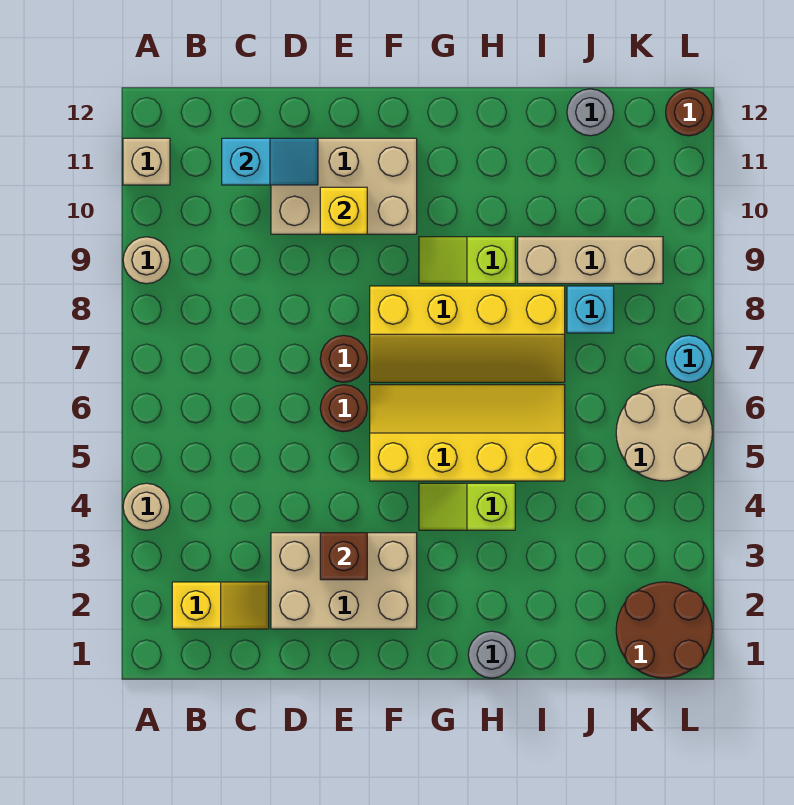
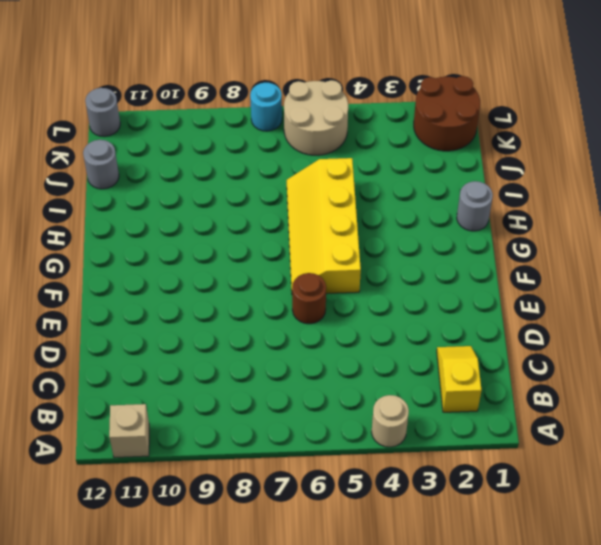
grey 1x1 round brick [85,88,120,137] -> brown 1x1 round brick [666,89,712,136]
none -> tan 1x1 round brick [123,237,170,284]
none -> tan 2x3 brick [271,533,417,629]
none -> tan 2x3 brick [271,138,417,234]

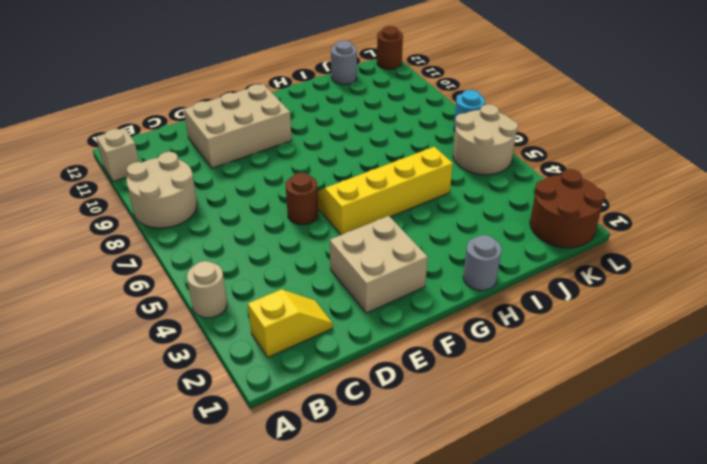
tan 2x2 round brick [127,152,197,228] -> tan 1x1 round brick [123,237,170,284]
tan 2x2 brick [330,216,428,313] -> tan 2x3 brick [271,533,417,629]
none -> brown 1x1 round brick [320,335,367,382]
none -> yellow 2x4 slope [370,286,565,382]
none -> lime 1x2 slope [419,483,515,530]

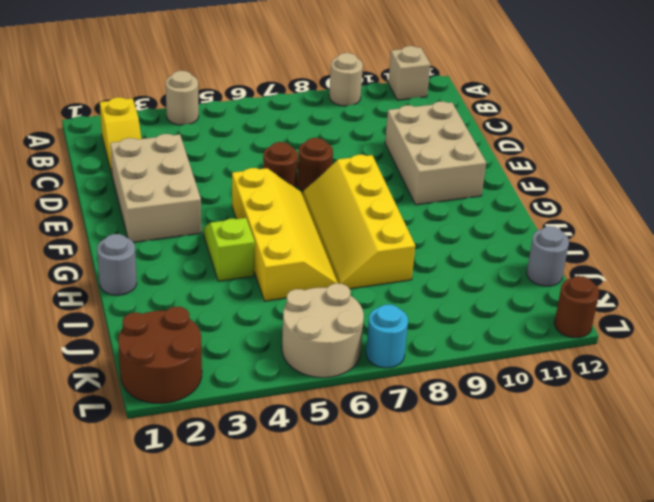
none -> lime 1x2 slope [419,237,515,284]
none -> tan 1x3 brick [518,237,663,284]
none -> cyan 1x1 brick [567,286,614,333]

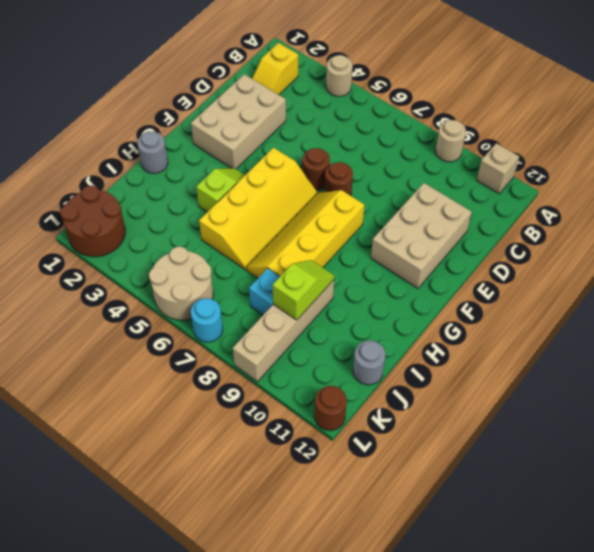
tan 1x4 brick [233,280,334,382] -> tan 1x3 brick [518,237,663,284]
lime 1x2 slope [273,260,334,320] -> lime 1x2 slope moved to [419,237,515,284]
none -> cyan 1x2 slope [222,138,318,185]
none -> brown 1x1 brick [320,533,367,580]
none -> yellow 1x1 brick [320,187,367,234]

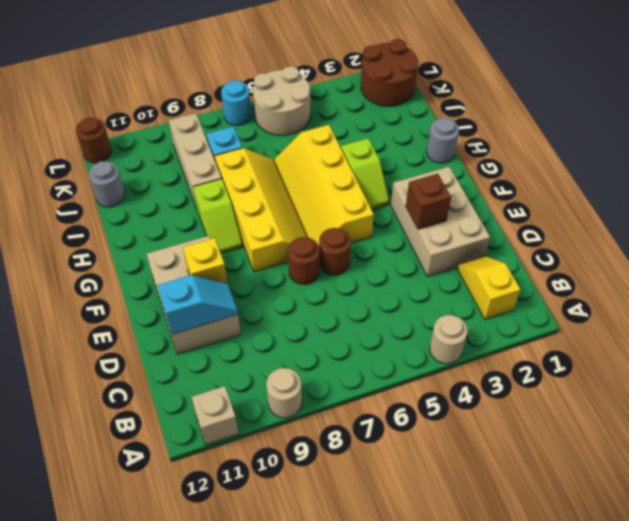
cyan 1x2 slope [158,275,238,334] -> cyan 1x2 slope turned to [222,138,318,185]

